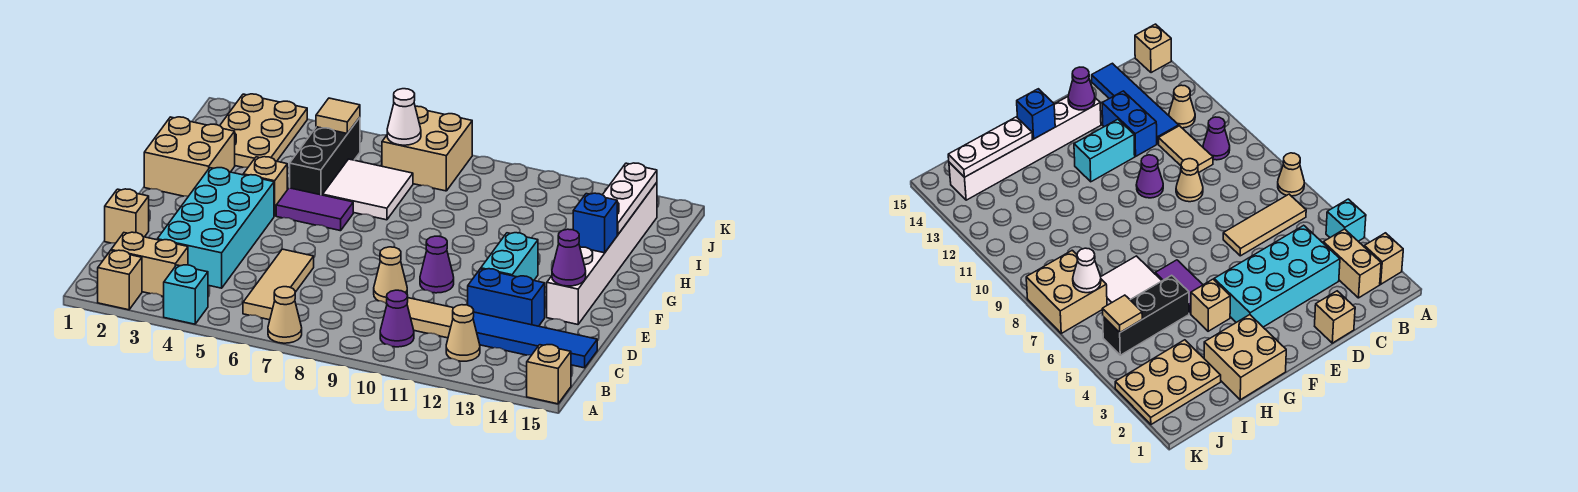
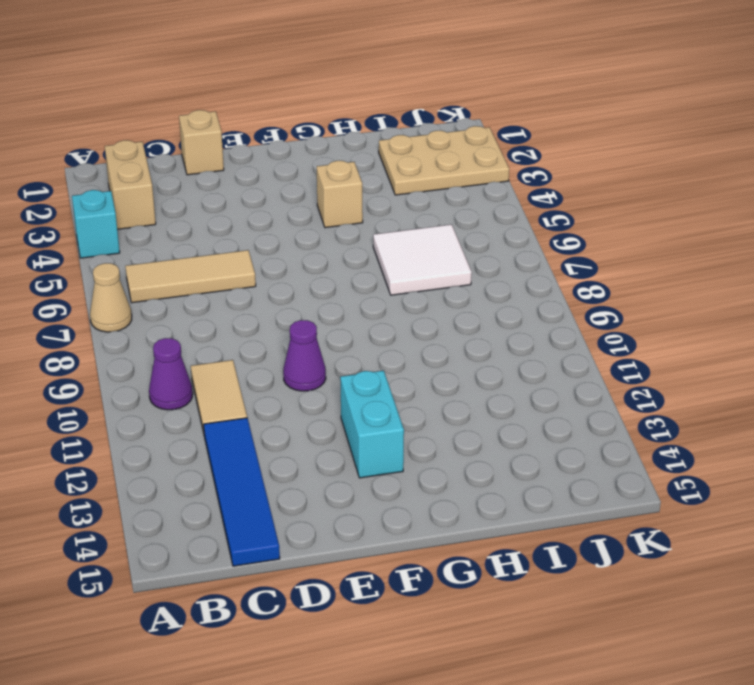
cyan 1x2 brick [340,371,404,478] -> cyan 1x2 brick turned to [481,233,538,280]
none -> tan 1x1 brick [98,250,142,310]
none -> tan 1x1 brick [527,345,571,404]
none -> tan 1x1 cone [446,305,480,361]

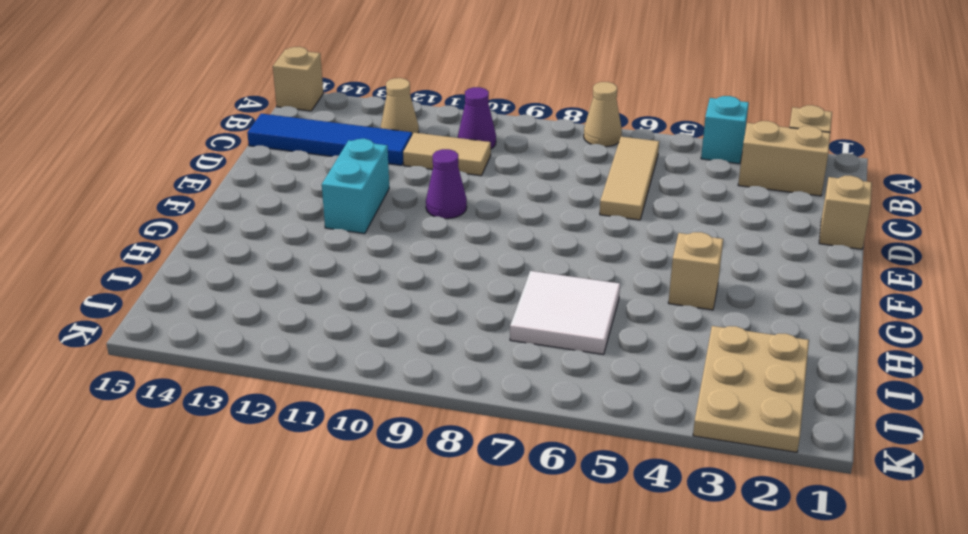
none -> cyan 2x4 brick [157,168,274,288]
none -> tan 1x1 cone [374,247,407,303]
none -> blue 1x2 brick [468,269,545,326]

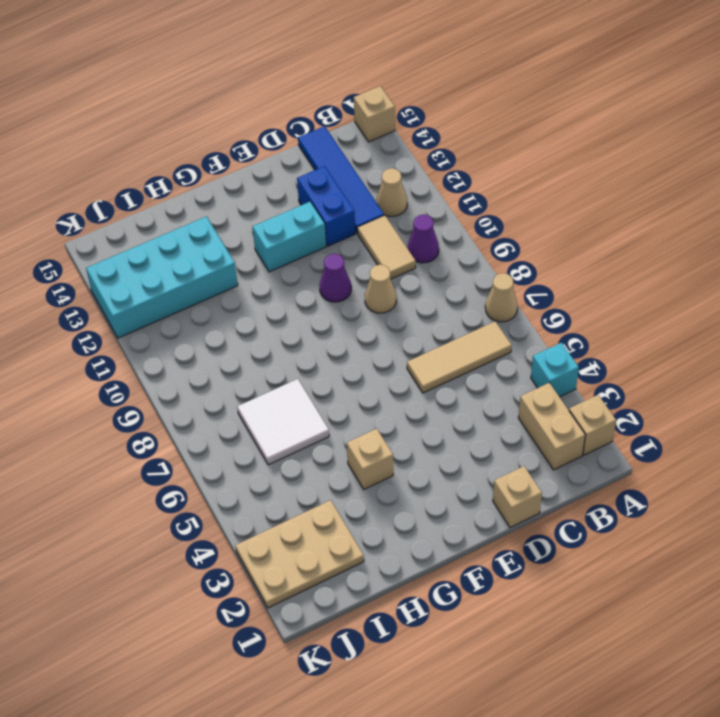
cyan 2x4 brick [86,217,238,338] -> cyan 2x4 brick moved to [157,168,274,288]
none -> white 1x6 brick [547,183,657,324]
none -> tan 2x2 brick [144,117,235,196]
none -> purple 1x2 tile [276,188,353,231]

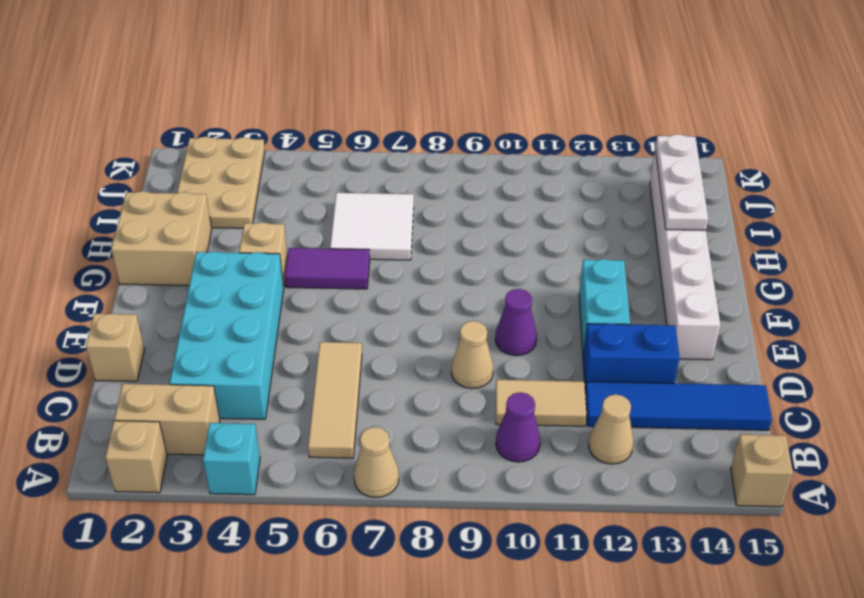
none -> black 1x3 brick [290,117,360,195]
none -> tan 2x2 brick [382,106,472,191]
none -> purple 1x1 cone [552,229,586,286]

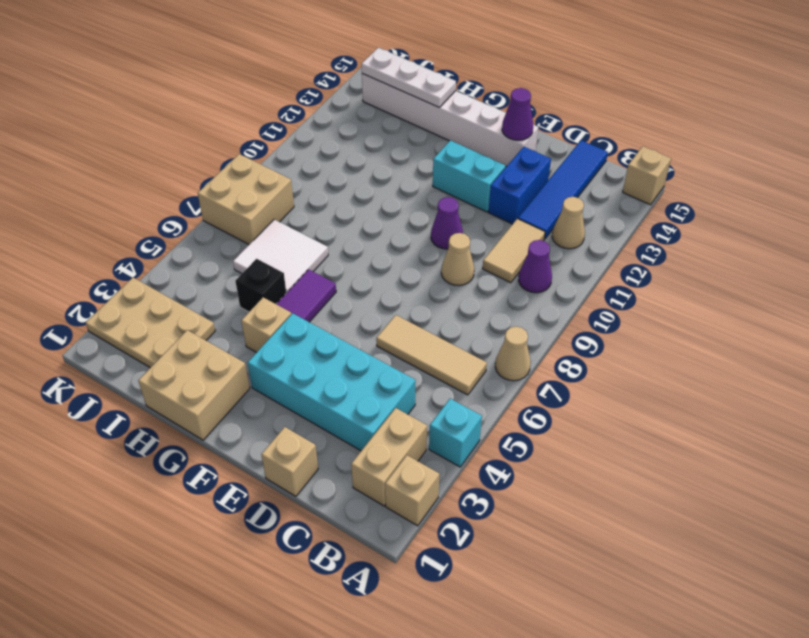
black 1x1 brick [235,259,286,312] -> black 1x3 brick [290,117,360,195]
none -> blue 1x1 brick [573,193,617,253]
none -> tan 1x1 tile [316,98,360,134]
none -> white 1x1 cone [387,89,421,145]

